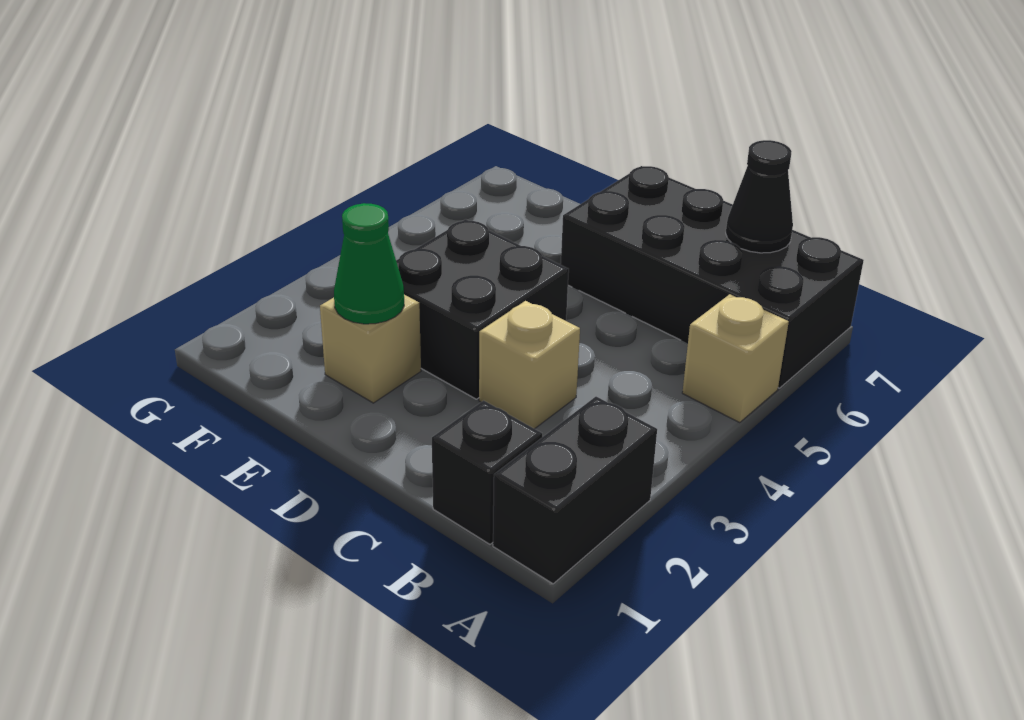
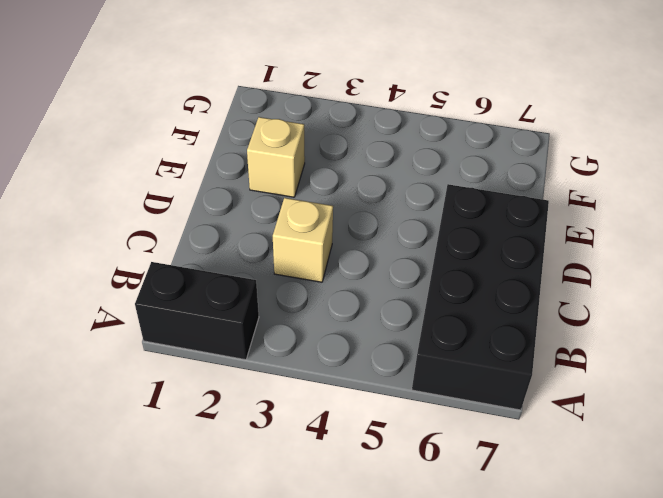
none -> tan 1x1 brick [682,294,789,423]
none -> black 1x1 brick [432,400,542,544]

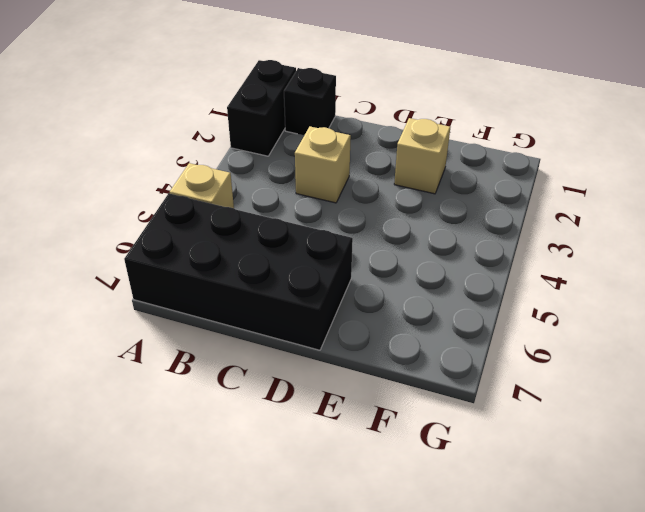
none -> black 2x2 brick [396,219,569,399]
none -> black 1x1 cone [726,140,793,253]

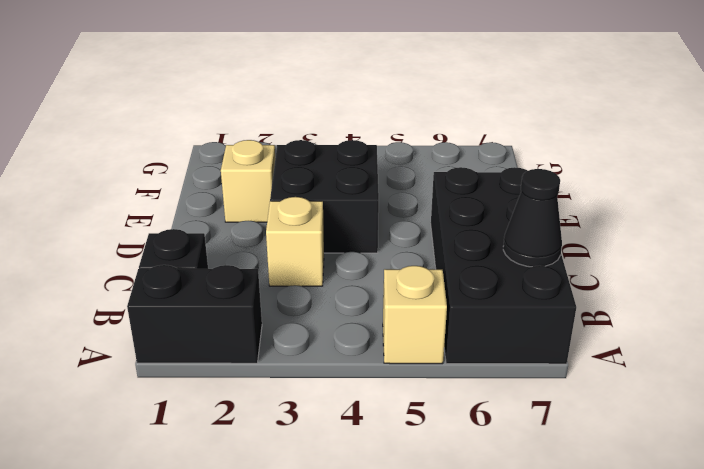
none -> green 1x1 cone [334,203,404,324]

